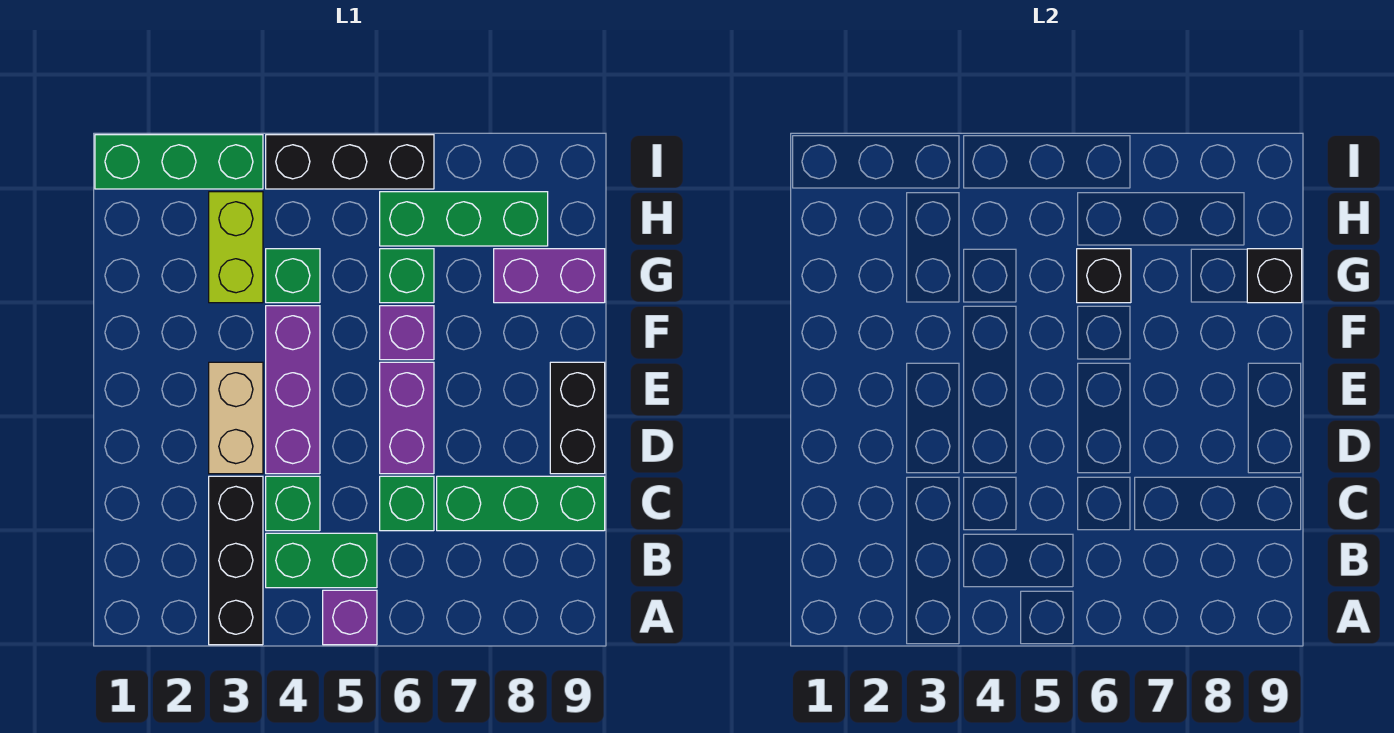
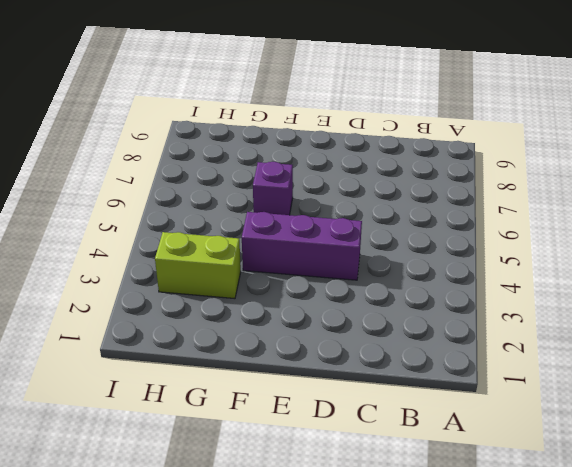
none -> black 1x3 brick [209,476,263,645]
none -> purple 1x1 brick [323,590,377,645]
none -> green 1x2 brick [266,533,377,588]

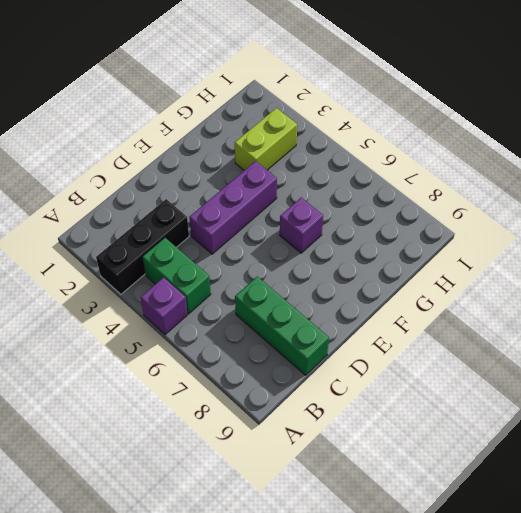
none -> green 1x1 brick [266,476,320,531]
none -> green 1x1 brick [380,476,434,531]
none -> tan 1x2 brick [209,362,263,474]

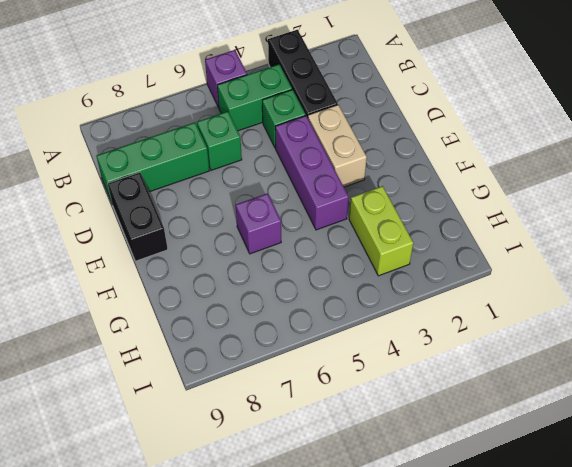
none -> purple 1x2 brick [380,362,434,474]
none -> green 1x1 brick [266,249,320,303]
none -> green 1x1 brick [380,249,434,303]

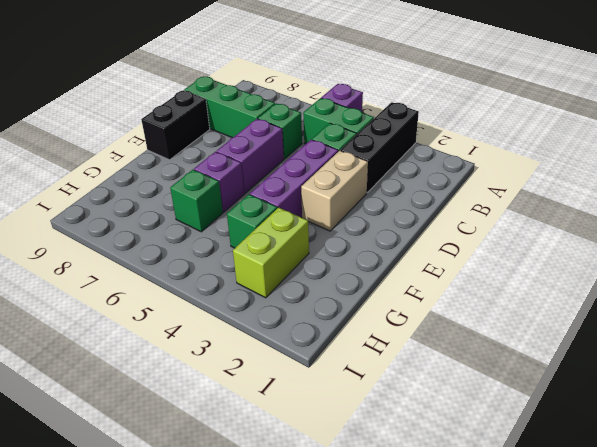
none -> purple 1x2 brick [494,249,605,303]
none -> green 1x3 brick [380,192,548,246]
none -> green 1x3 brick [95,135,263,189]

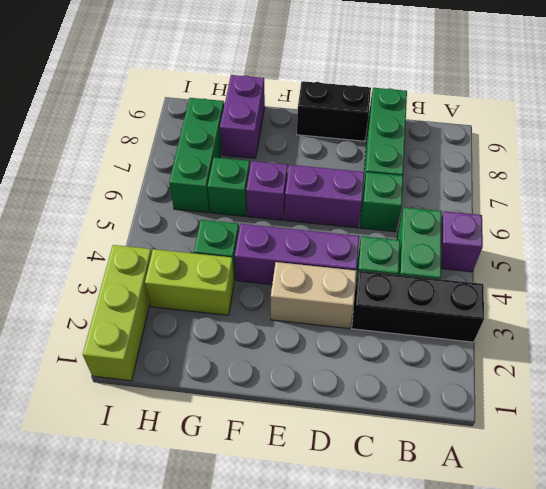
lime 1x3 brick [83,245,152,381] -> green 1x3 brick [95,135,263,189]
none -> black 1x3 brick [266,135,434,189]
none -> black 1x1 brick [1077,249,1131,303]
none -> black 1x1 brick [1247,249,1302,303]

